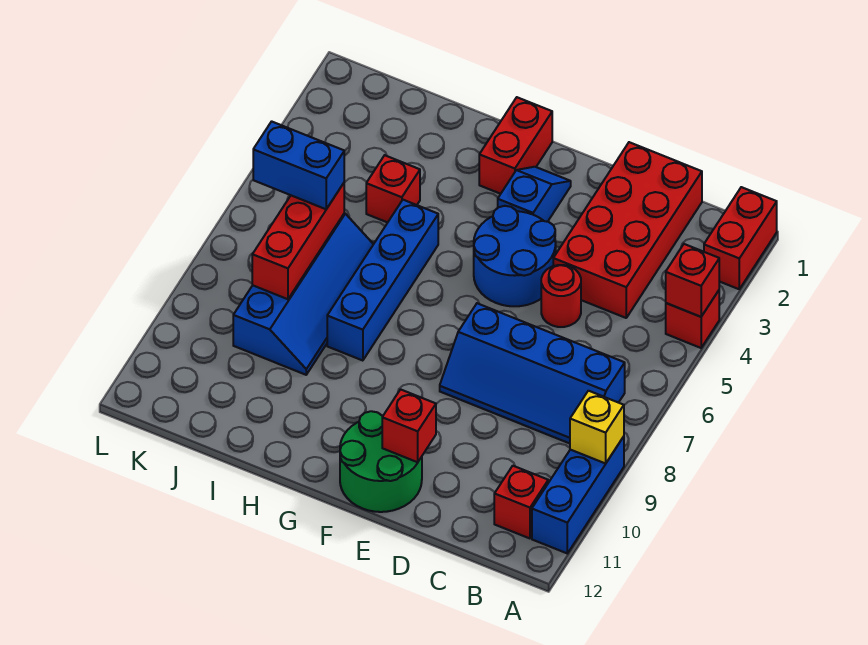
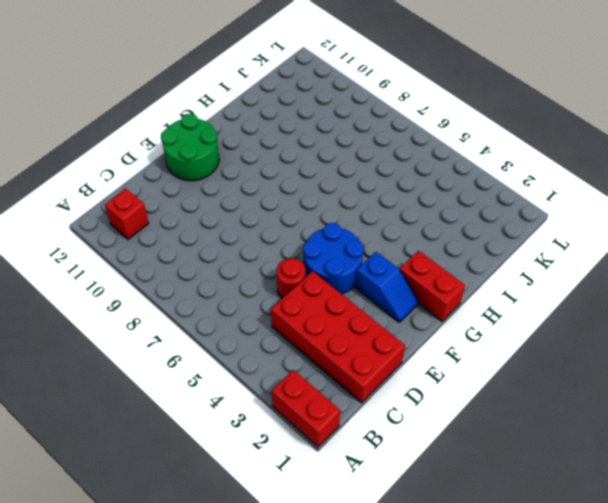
none -> red 1x1 brick [666,291,719,348]
none -> blue 1x3 brick [532,437,624,553]
none -> blue 2x4 slope [440,303,625,443]

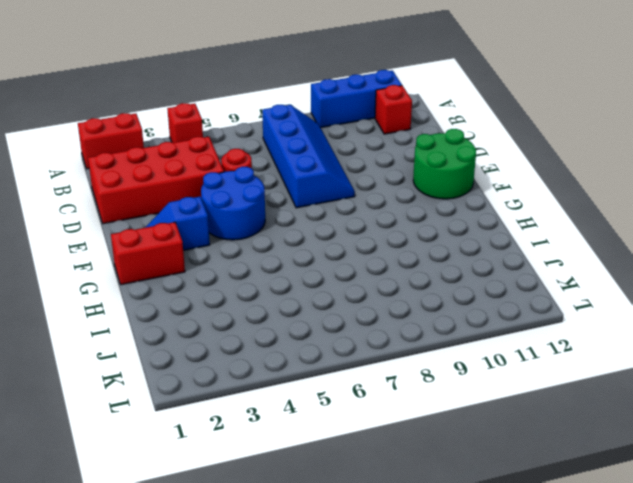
none -> blue 1x4 brick [327,200,438,361]
none -> red 1x1 brick [366,155,420,223]
none -> blue 2x4 slope [233,213,373,375]

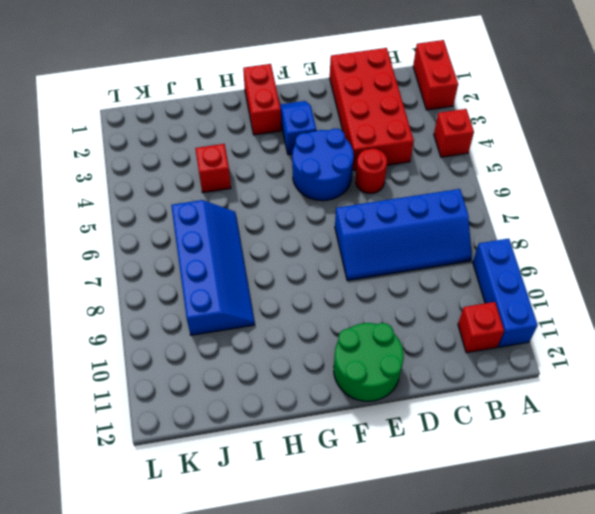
none -> blue 1x4 brick [327,200,438,361]
none -> red 1x1 brick [666,244,719,317]
none -> yellow 1x1 brick [570,391,624,464]

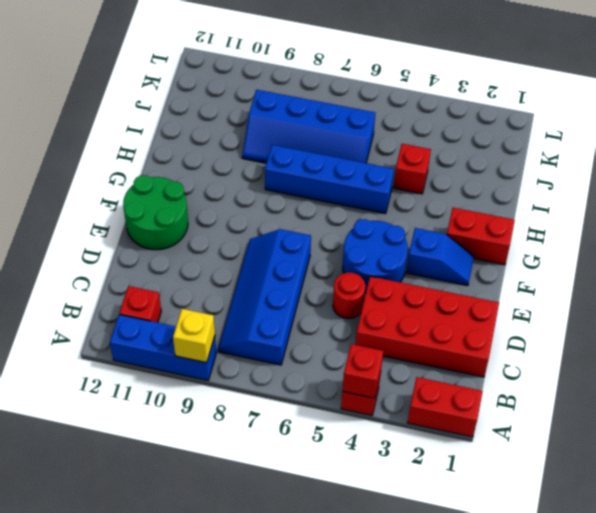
none -> red 1x1 brick [382,389,436,462]
none -> red 1x3 brick [252,183,344,299]
none -> blue 1x2 brick [253,121,344,209]

